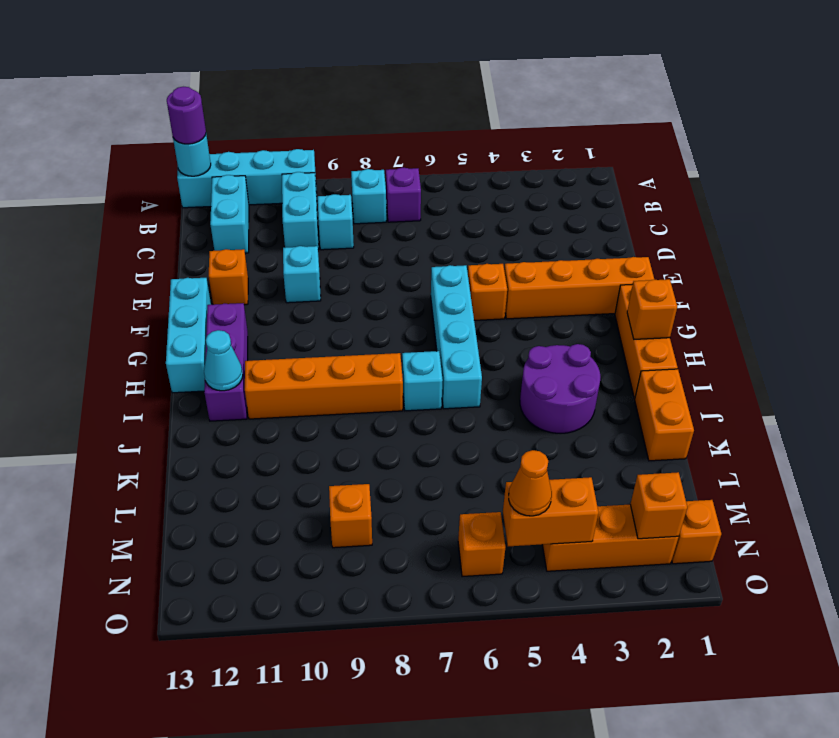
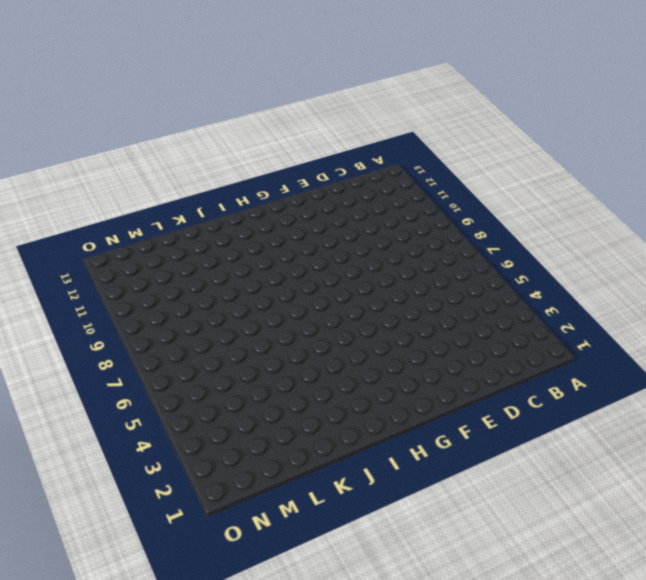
none -> cyan 1x4 brick [177,149,317,208]
none -> purple 1x1 brick [386,167,421,222]
none -> cyan 1x1 brick [351,169,386,224]

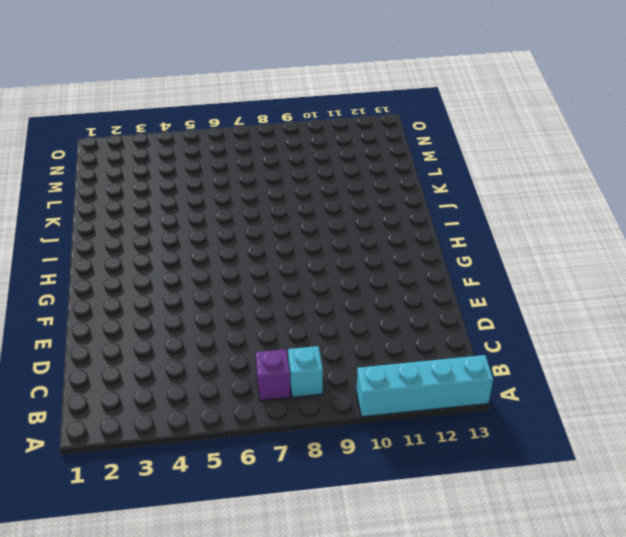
none -> cyan 1x2 brick [282,172,319,249]
none -> cyan 1x2 brick [210,175,249,253]
none -> cyan 1x1 brick [318,194,354,250]

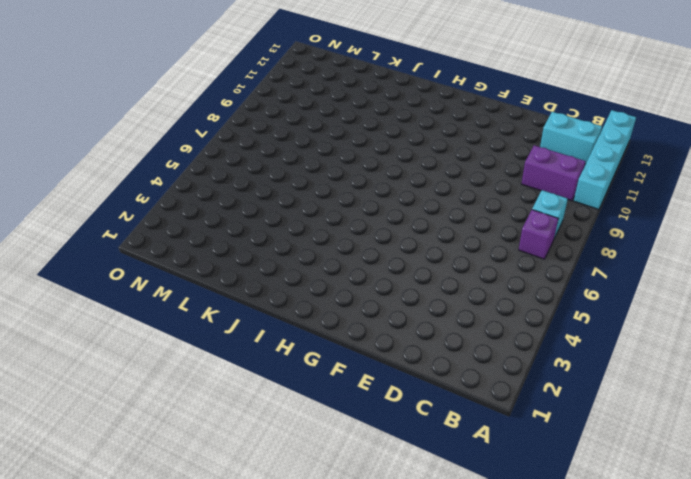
purple 1x2 brick [522,145,586,201] -> cyan 1x2 brick [282,172,319,249]
none -> cyan 1x1 brick [318,194,354,250]
none -> cyan 1x1 brick [283,246,321,303]
none -> orange 1x1 brick [209,249,248,305]

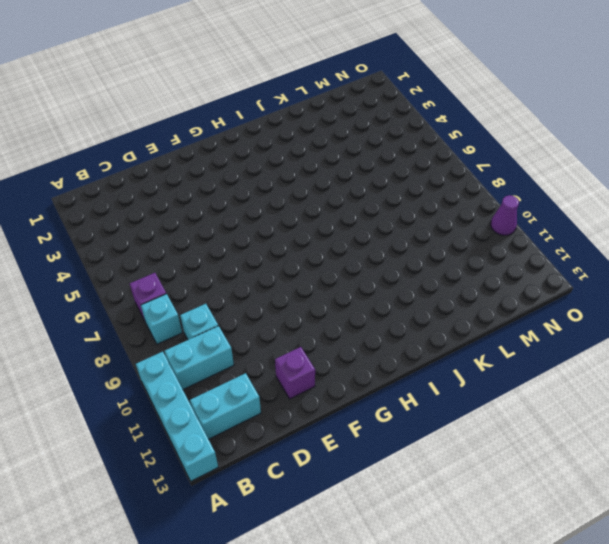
purple 1x1 brick [275,347,315,399] -> orange 1x1 brick [209,249,248,305]
purple 1x1 cone [491,195,519,235] -> none
none -> cyan 1x1 brick [283,246,321,303]
none -> orange 1x4 brick [504,257,654,319]
none -> orange 1x1 brick [468,264,507,320]

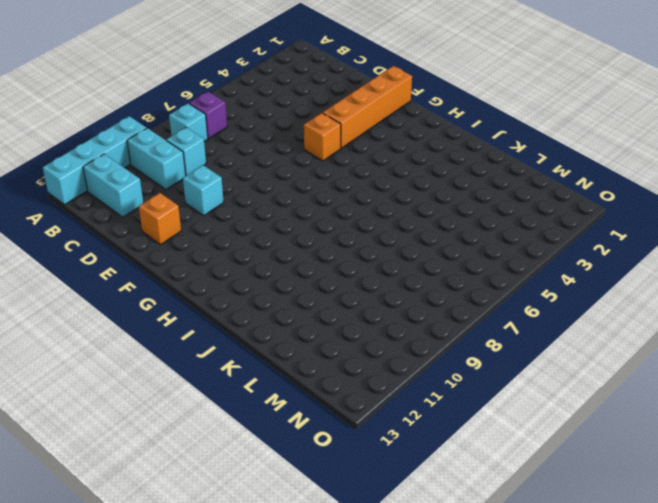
none -> cyan 1x4 brick [431,265,482,409]
none -> cyan 1x3 brick [166,278,211,393]
none -> orange 1x3 brick [615,284,678,398]

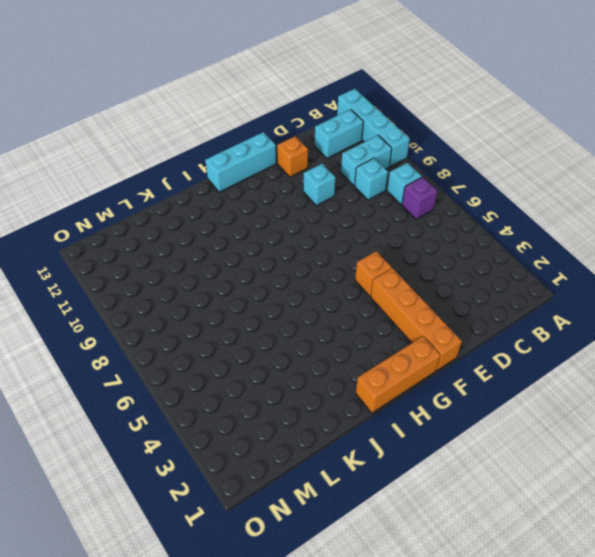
none -> cyan 1x4 brick [431,265,482,409]
none -> purple 1x3 brick [204,303,248,421]
none -> purple 2x2 round brick [520,344,600,433]

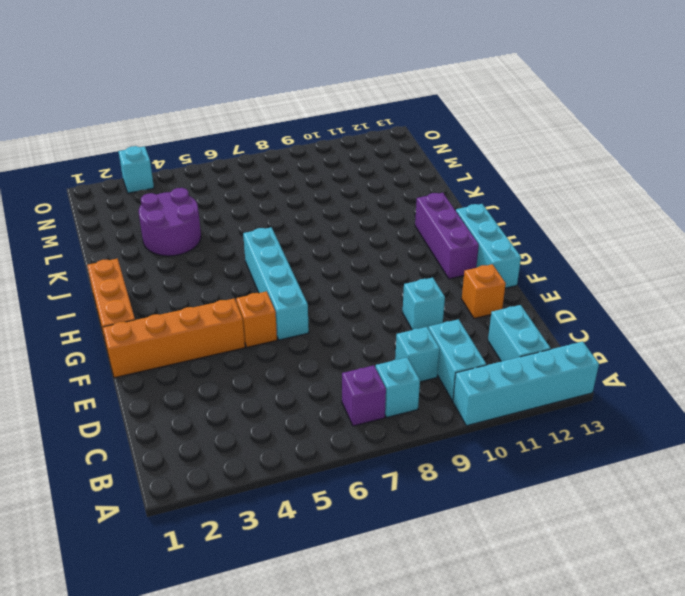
purple 2x2 round brick [139,188,201,256] -> purple 2x2 round brick moved to [520,344,600,433]
cyan 1x1 brick [118,146,154,193] -> cyan 1x1 brick moved to [402,351,443,411]
none -> orange 1x4 brick [245,353,403,419]
none -> orange 1x2 brick [635,369,694,461]
none -> orange 1x1 brick [329,484,372,548]

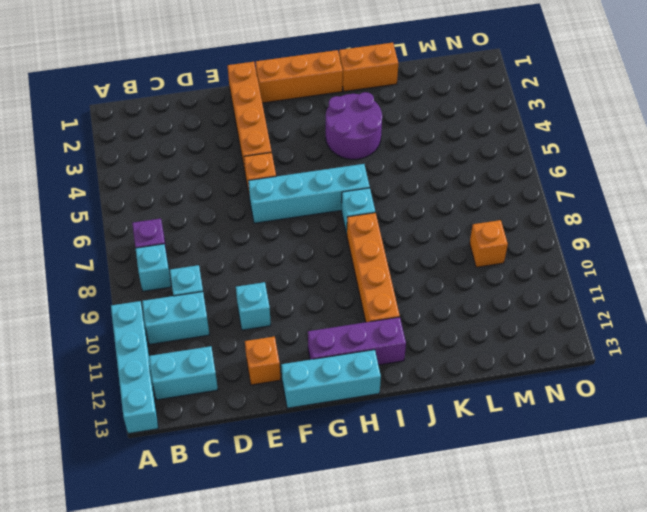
none -> orange 1x1 brick [672,500,721,564]
none -> orange 1x3 brick [542,504,678,571]
none -> orange 1x1 brick [458,512,505,577]

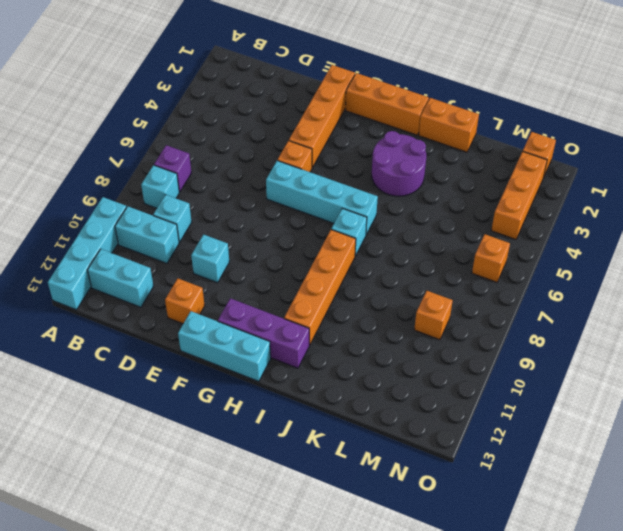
none -> cyan 1x1 round brick [173,135,211,176]
none -> orange 1x1 brick [627,279,677,339]
none -> cyan 1x1 cone [204,330,243,391]

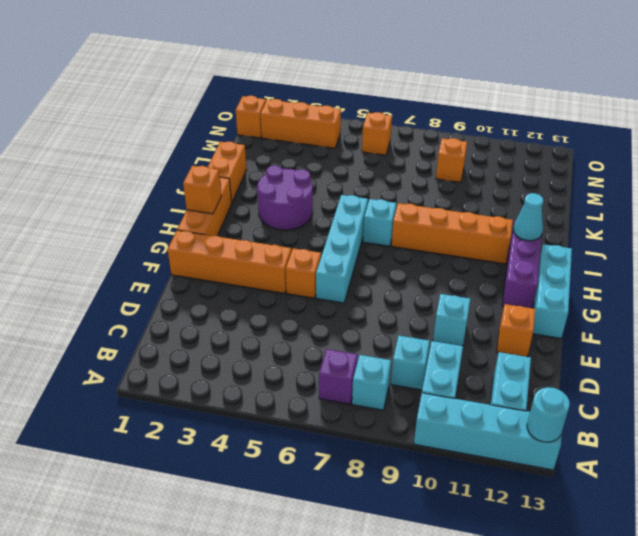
none -> orange 1x1 brick [630,472,687,539]
none -> orange 1x2 brick [503,477,599,546]
none -> purple 1x1 round brick [167,87,206,144]

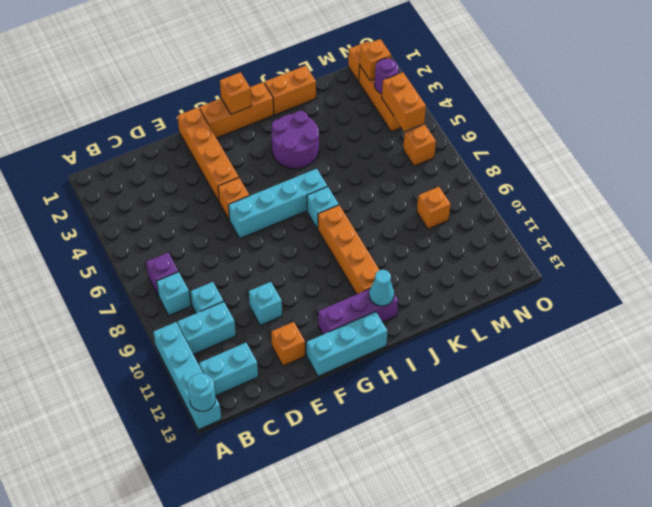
purple 1x1 round brick [375,58,398,93] -> purple 1x1 round brick moved to [167,87,206,144]
none -> orange 1x1 cone [509,450,552,516]

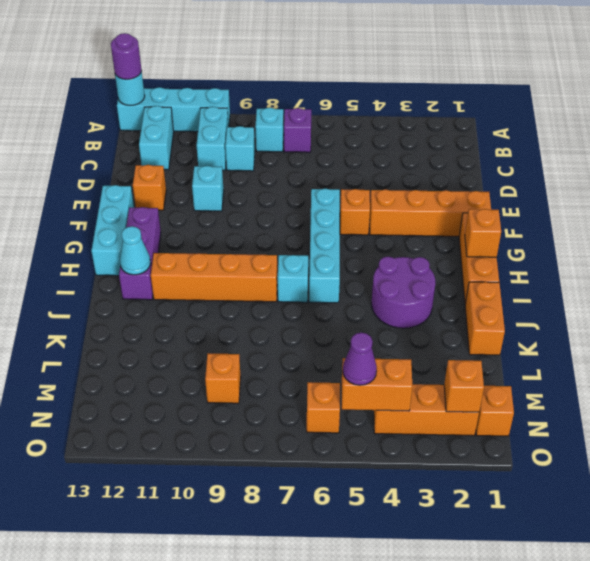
purple 1x1 cone [343,333,377,385] -> orange 1x1 cone [509,450,552,516]

